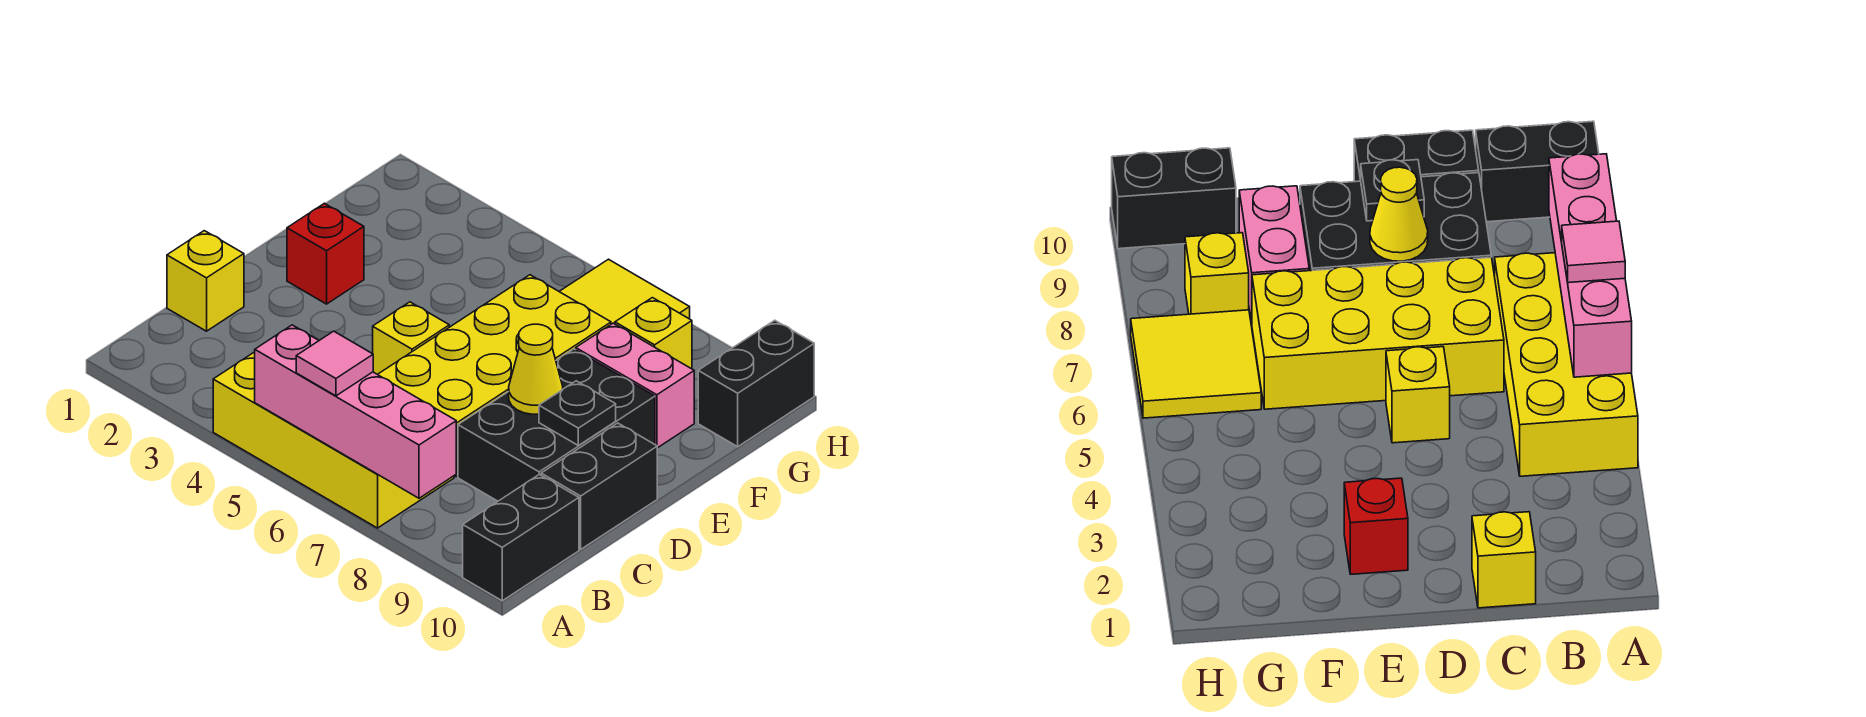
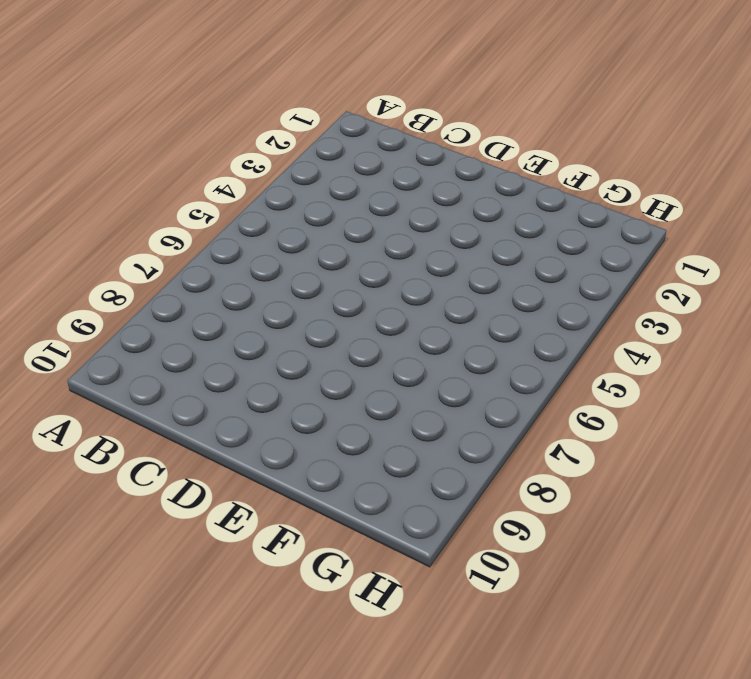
none -> yellow 2x4 brick [213,352,454,528]
none -> black 1x2 brick [463,474,579,601]
none -> yellow 1x1 brick [167,231,244,331]

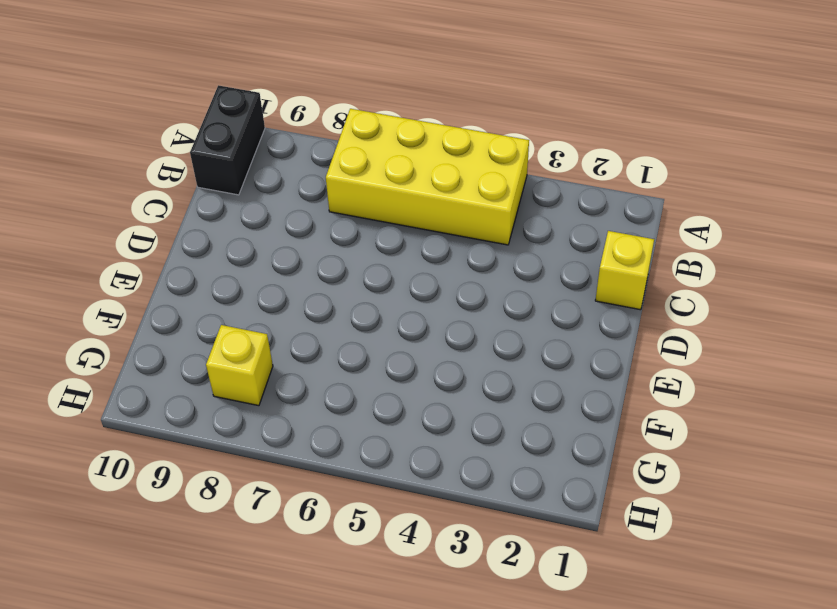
none -> yellow 2x4 brick [378,275,611,477]
none -> black 2x3 brick [458,349,655,501]
none -> black 1x2 brick [541,423,657,549]

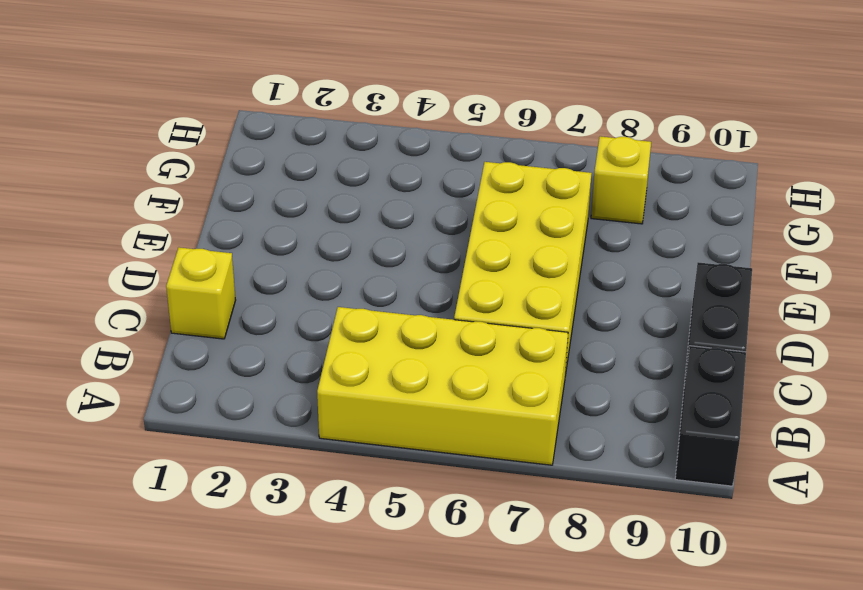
none -> black 2x3 brick [458,349,655,501]
none -> yellow 1x1 brick [373,302,449,374]
none -> red 1x1 brick [287,203,364,304]

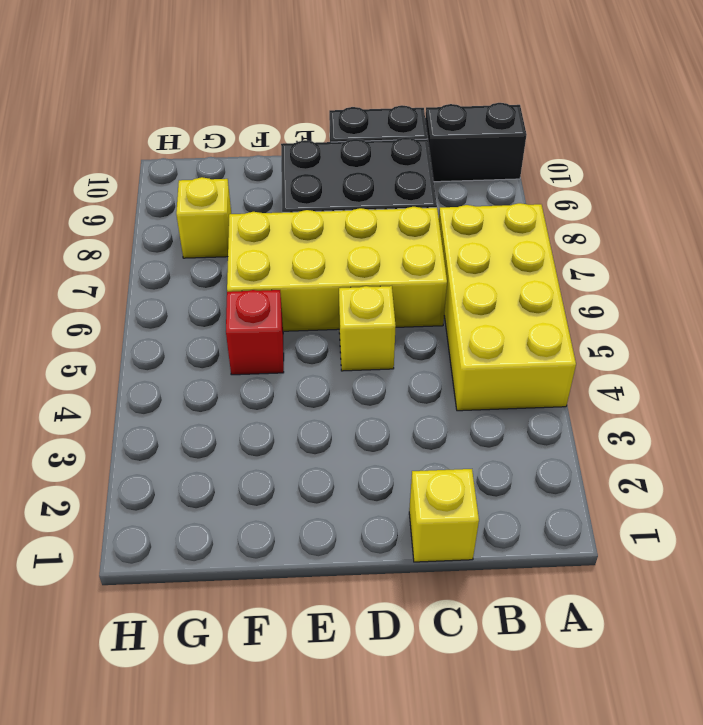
red 1x1 brick [226,290,284,375] -> red 1x1 brick moved to [287,203,364,304]
none -> pink 1x2 brick [576,323,694,448]
none -> yellow 2x2 tile [559,259,690,324]
none -> black 1x2 brick [698,320,814,447]

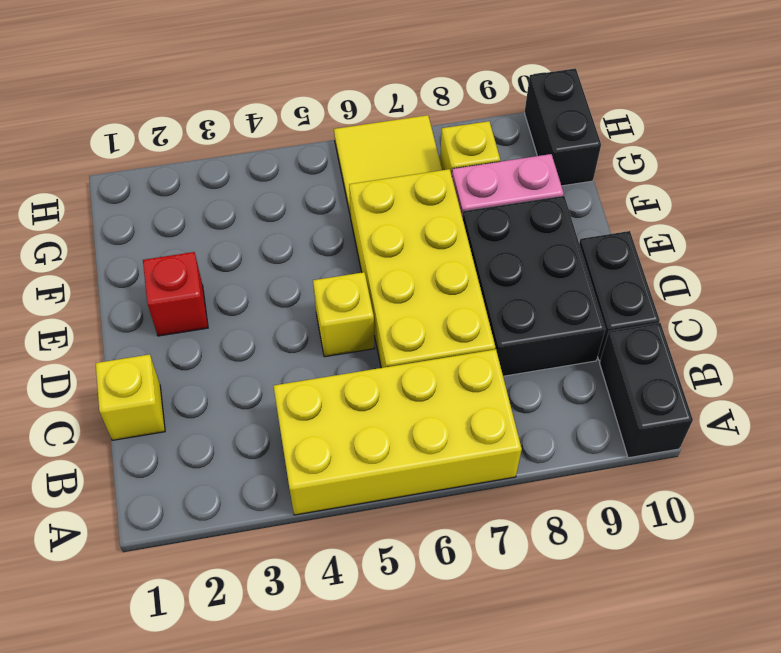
none -> pink 1x4 brick [255,325,456,498]
none -> yellow 1x1 cone [509,324,563,414]
none -> black 1x1 plate [539,381,616,445]

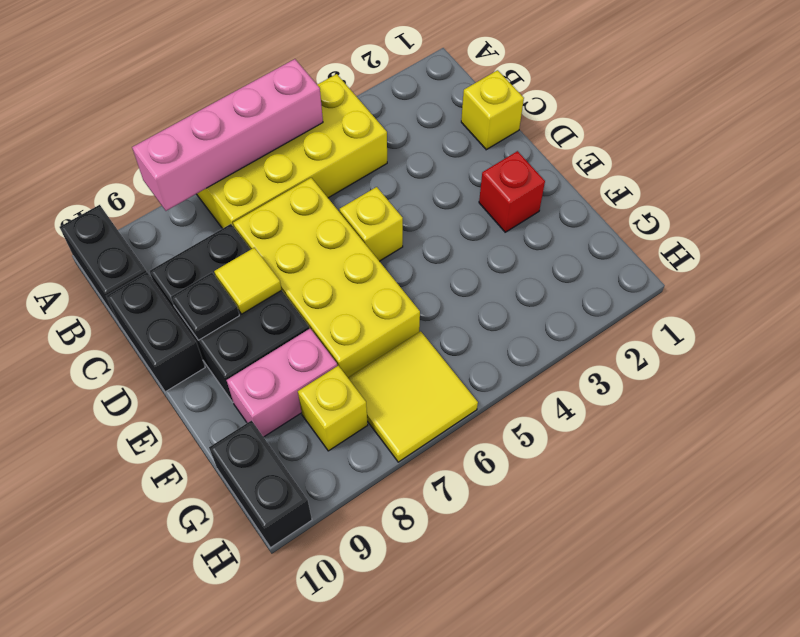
yellow 1x1 tile [214,248,282,314] -> yellow 1x1 cone [509,324,563,414]
none -> pink 1x1 tile [296,331,373,396]

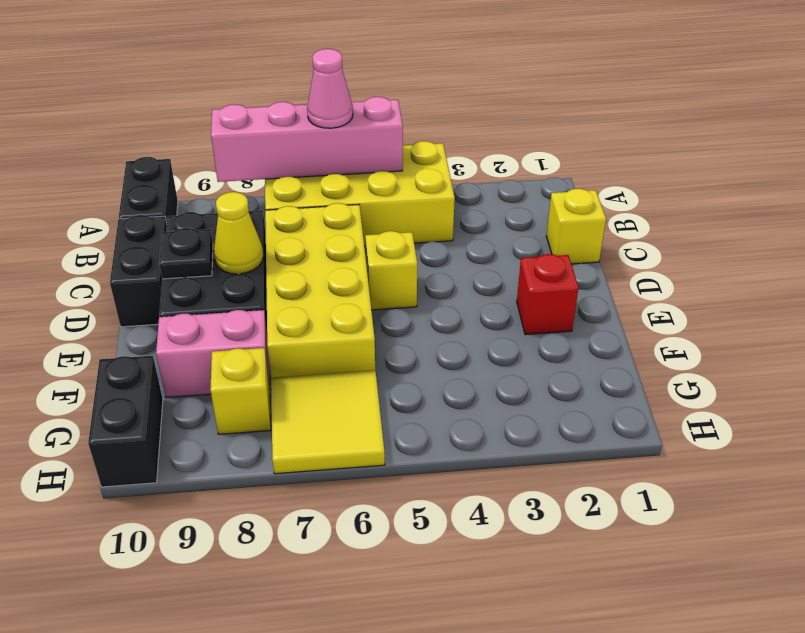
pink 1x1 cone [307,49,353,128] -> pink 1x1 tile [296,331,373,396]

